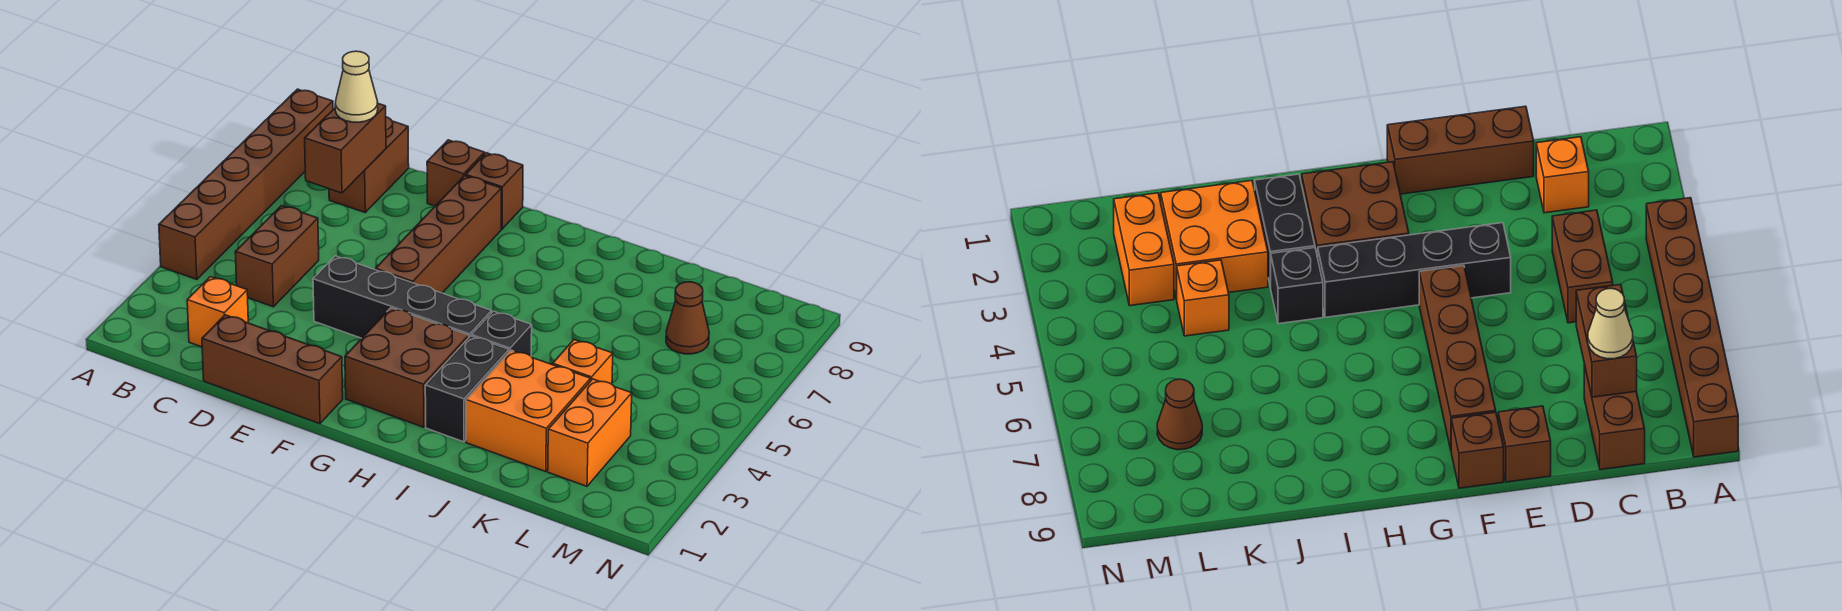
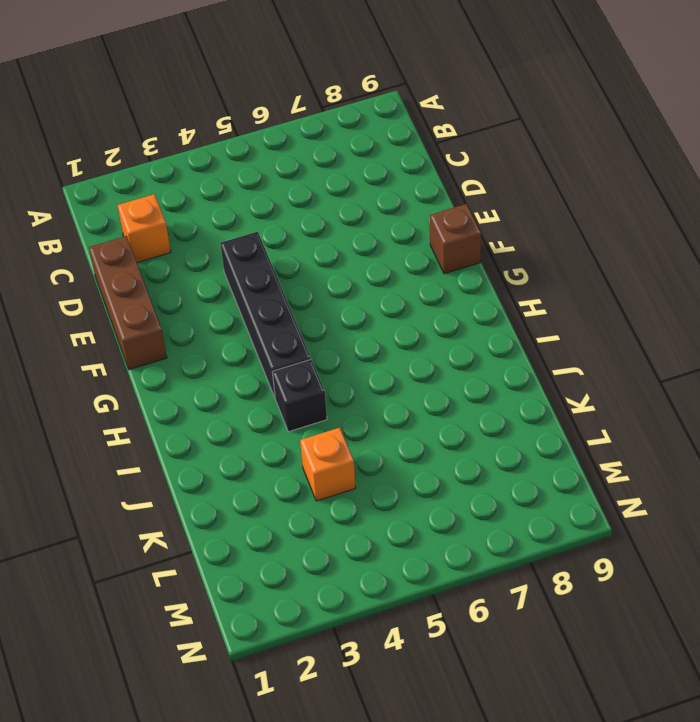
none -> brown 1x6 brick [159,89,333,279]
none -> brown 1x2 brick [235,206,319,307]
none -> brown 1x2 brick [329,117,409,213]

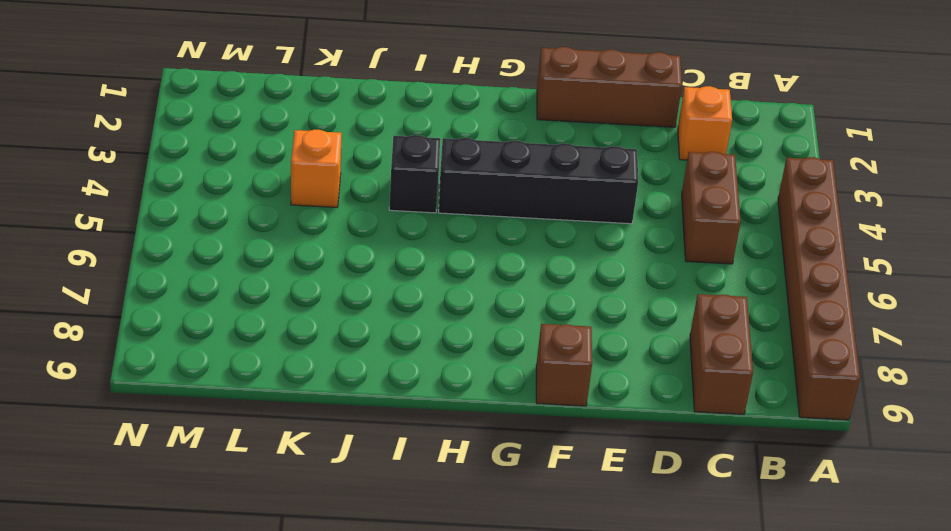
none -> brown 1x1 brick [427,140,485,206]
none -> brown 1x4 brick [376,176,501,293]
none -> brown 2x2 brick [345,308,469,427]

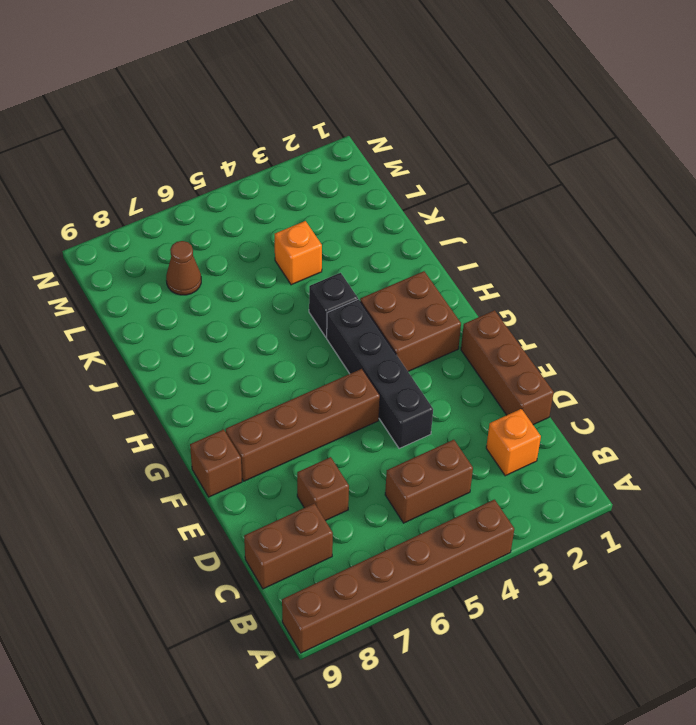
brown 1x1 brick [297,457,349,521] -> brown 1x1 brick moved to [427,140,485,206]
none -> black 1x2 brick [425,336,509,442]
none -> orange 2x2 brick [466,350,591,471]
none -> orange 1x2 brick [548,379,632,486]

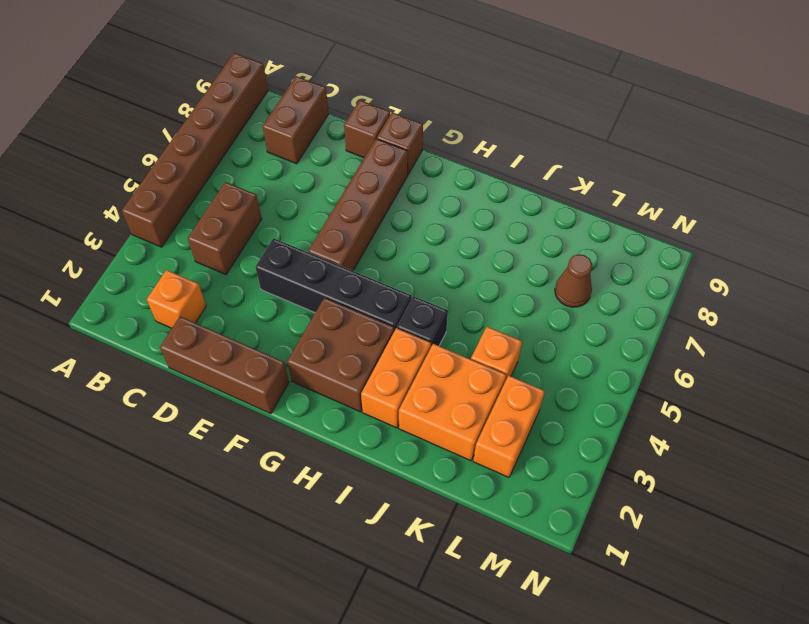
orange 1x2 brick [361,328,431,428] -> black 1x2 brick [425,336,509,442]
none -> brown 1x2 brick [305,104,386,193]
none -> tan 1x1 cone [335,51,378,122]

